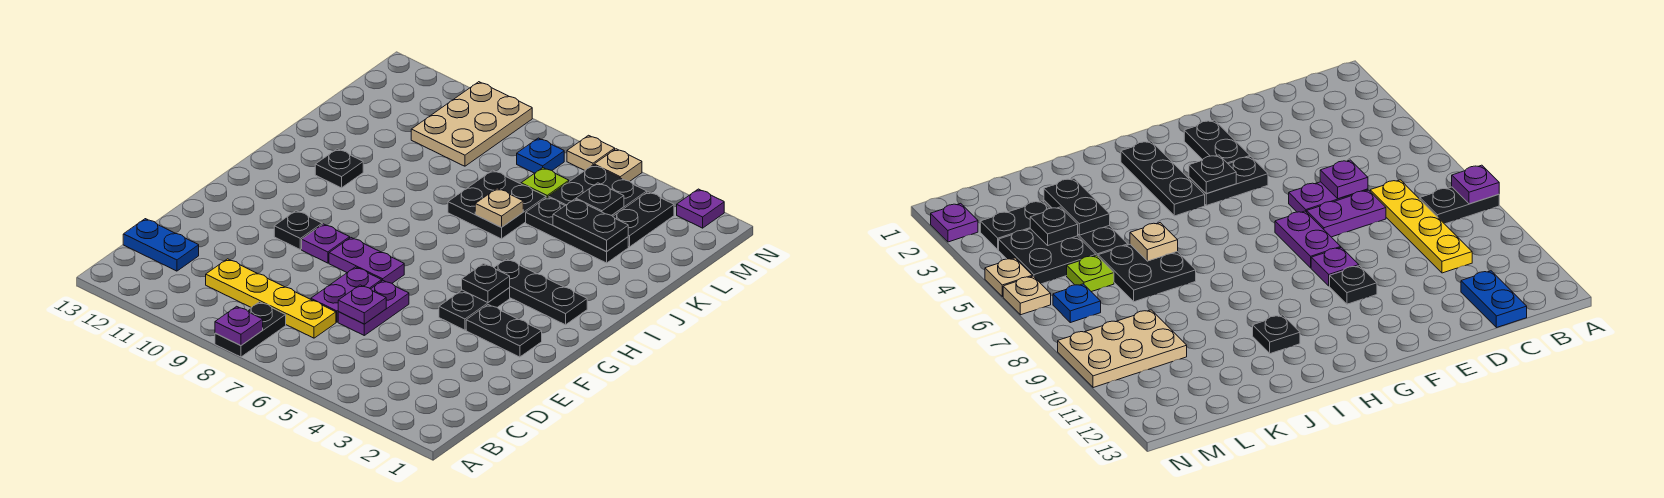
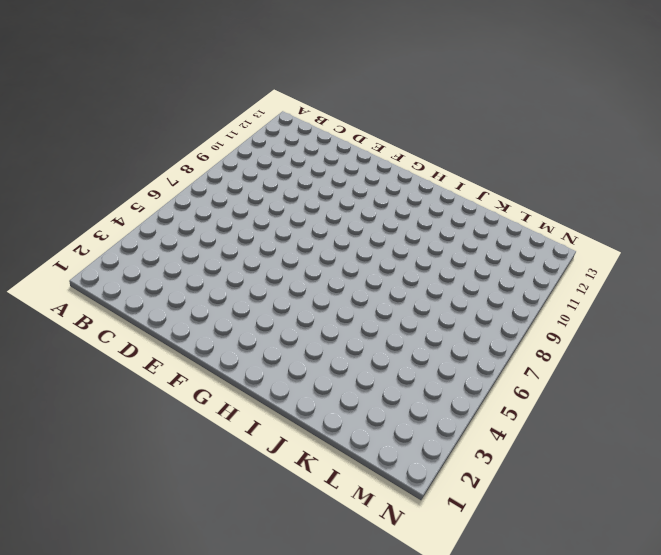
none -> black 1x2 plate [215,302,286,357]
none -> yellow 1x4 plate [206,259,336,338]
none -> blue 1x2 plate [123,219,199,271]

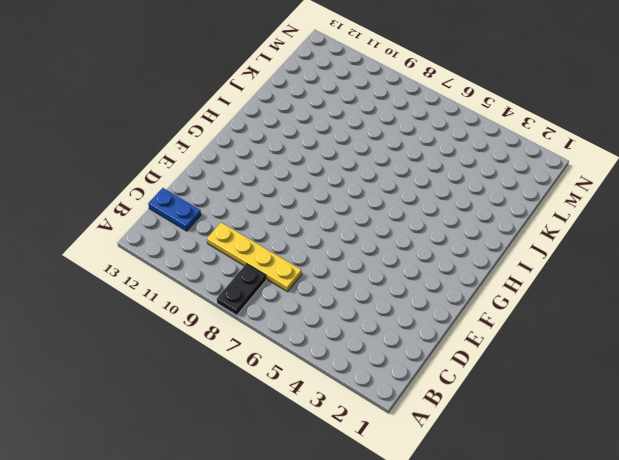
none -> purple 1x2 plate [338,281,409,335]
none -> purple 1x2 plate [311,267,382,322]
none -> black 1x2 plate [466,305,542,357]

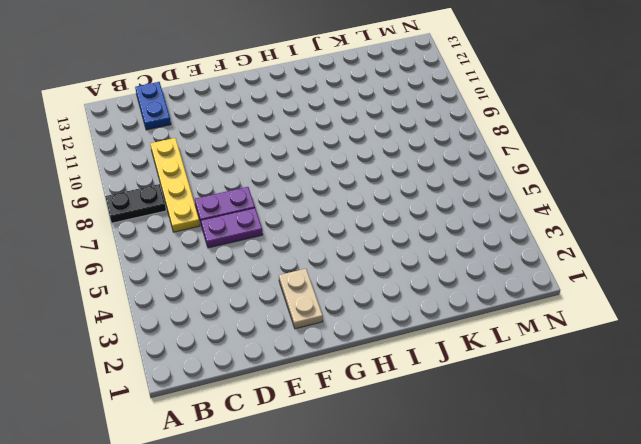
tan 1x2 plate [279,269,323,329] -> black 1x2 plate [466,305,542,357]
none -> black 1x2 plate [439,288,510,330]
none -> purple 1x2 plate [329,238,404,283]
none -> purple 1x1 plate [302,224,350,263]

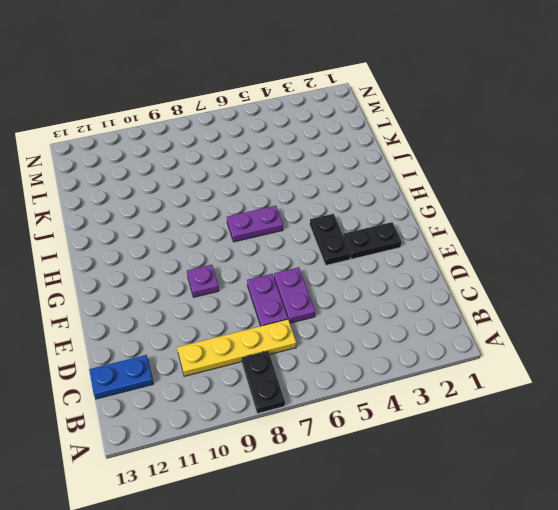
purple 1x2 plate [227,206,283,242] -> purple 1x2 plate moved to [329,238,404,283]
none -> black 1x1 plate [274,211,322,249]
none -> black 1x3 plate [494,259,587,325]
none -> black 1x1 plate [315,149,363,188]

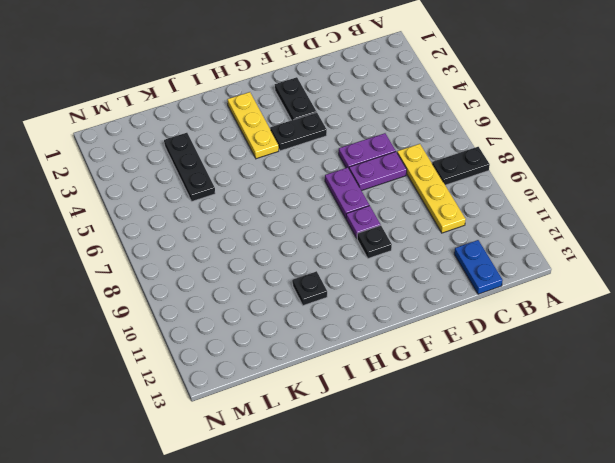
yellow 1x3 plate [227,92,279,159] -> black 1x3 plate [494,259,587,325]
none -> black 2x2 plate [448,170,546,239]
none -> black 1x2 plate [613,192,674,247]
none -> black 2x2 plate [549,165,647,216]

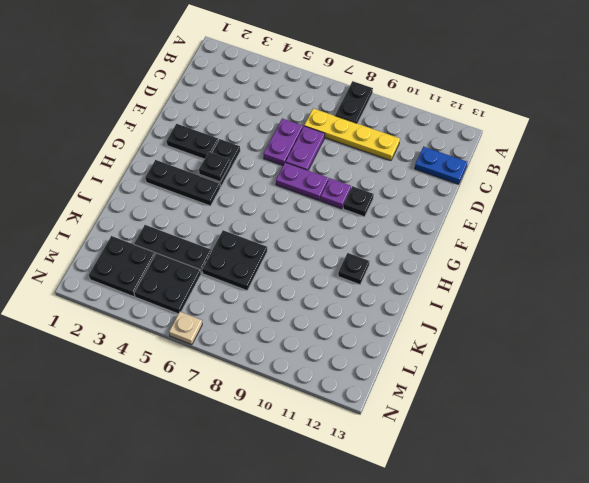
black 2x2 plate [89,236,155,297] -> black 1x2 plate [613,192,674,247]
none -> lime 1x1 plate [521,168,569,198]
none -> tan 2x3 plate [411,82,532,166]
none -> blue 1x1 plate [517,138,564,173]

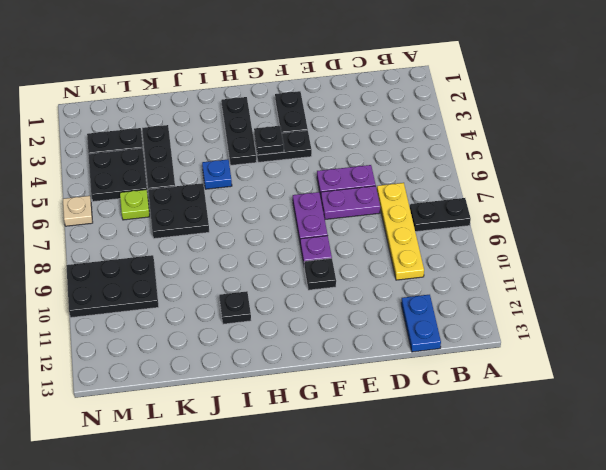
blue 1x1 plate [202,160,232,189] -> blue 1x1 plate moved to [517,138,564,173]
black 2x3 plate [66,255,159,318] -> tan 2x3 plate [411,82,532,166]
none -> purple 1x1 plate [677,189,724,228]
none -> tan 1x1 plate [594,149,642,181]
none -> purple 1x1 plate [215,306,263,346]

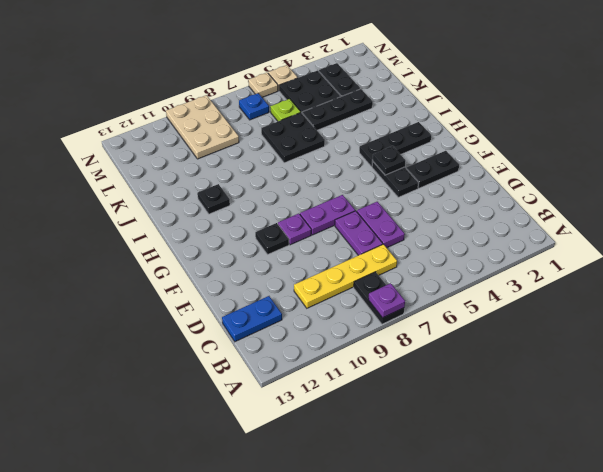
none -> purple 1x1 plate [677,189,724,228]
none -> purple 1x1 plate [338,285,386,324]
none -> tan 1x1 plate [475,188,523,227]

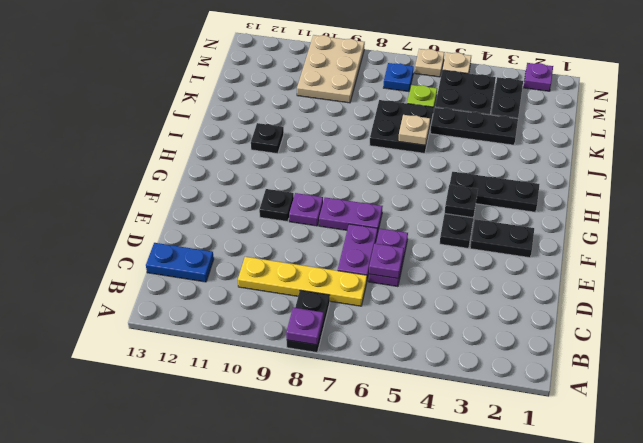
none -> black 1x2 plate [553,199,628,252]
none -> black 1x1 plate [576,183,624,215]

